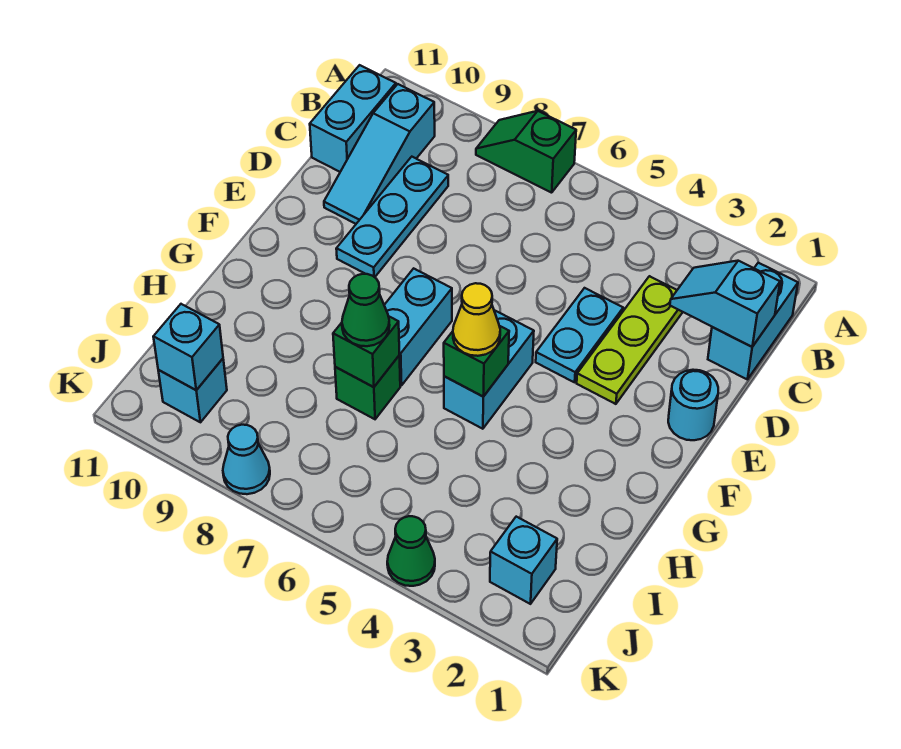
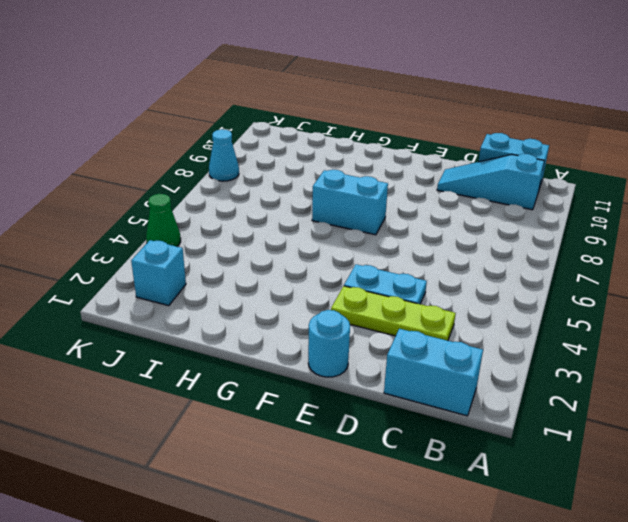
none -> green 1x2 slope [476,111,576,193]
none -> cyan 1x3 plate [336,157,448,277]
none -> cyan 1x2 brick [444,311,534,429]

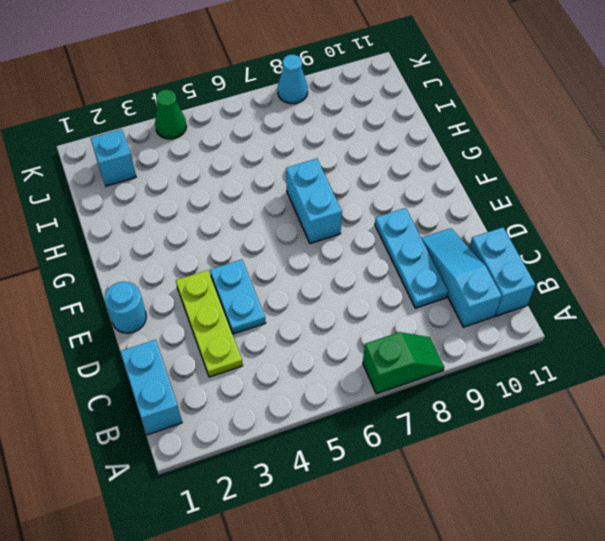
none -> cyan 1x2 brick [444,311,534,429]
none -> green 1x1 brick [335,355,400,419]
none -> cyan 1x1 brick [158,359,227,422]

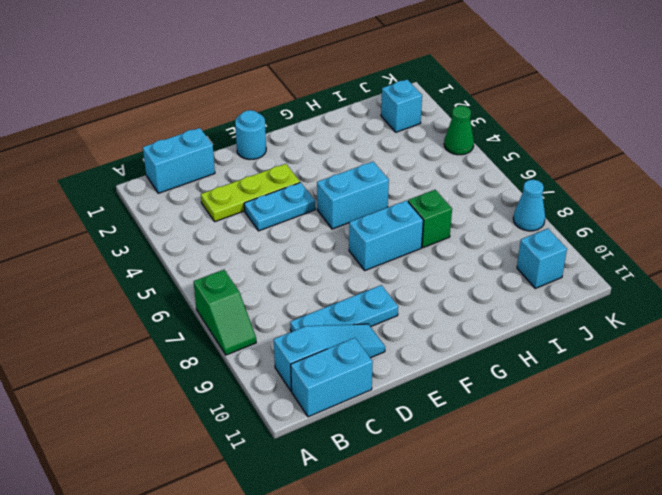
none -> cyan 1x2 slope [670,261,780,347]
none -> green 1x1 brick [444,326,509,397]
none -> green 1x1 brick [333,316,399,387]

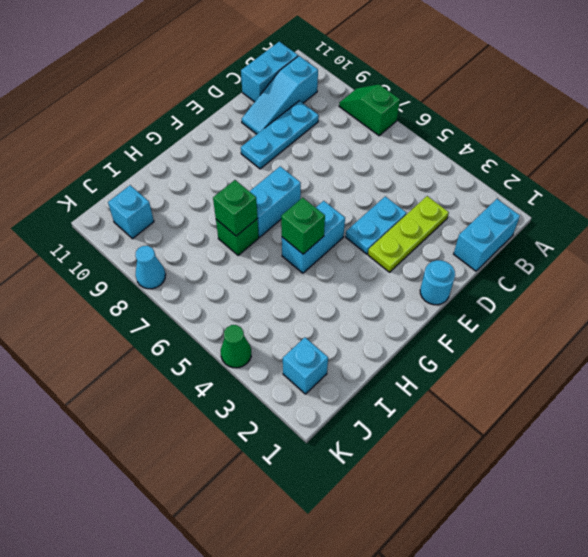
none -> cyan 1x2 slope [670,261,780,347]
none -> cyan 1x1 brick [153,304,223,390]
none -> yellow 1x1 cone [453,283,500,356]

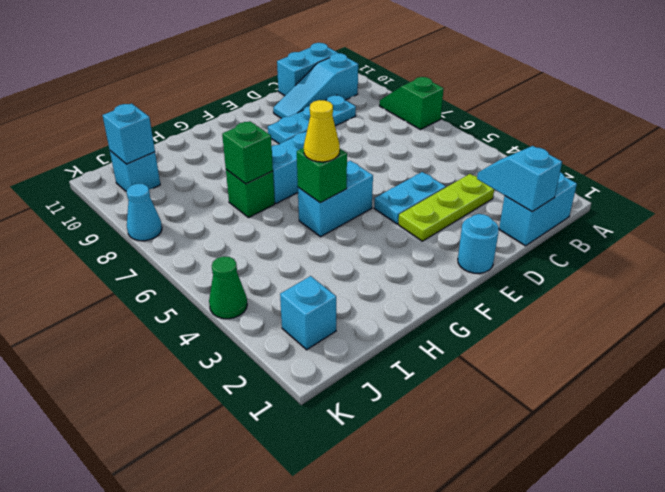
none -> green 1x1 cone [342,274,390,346]

